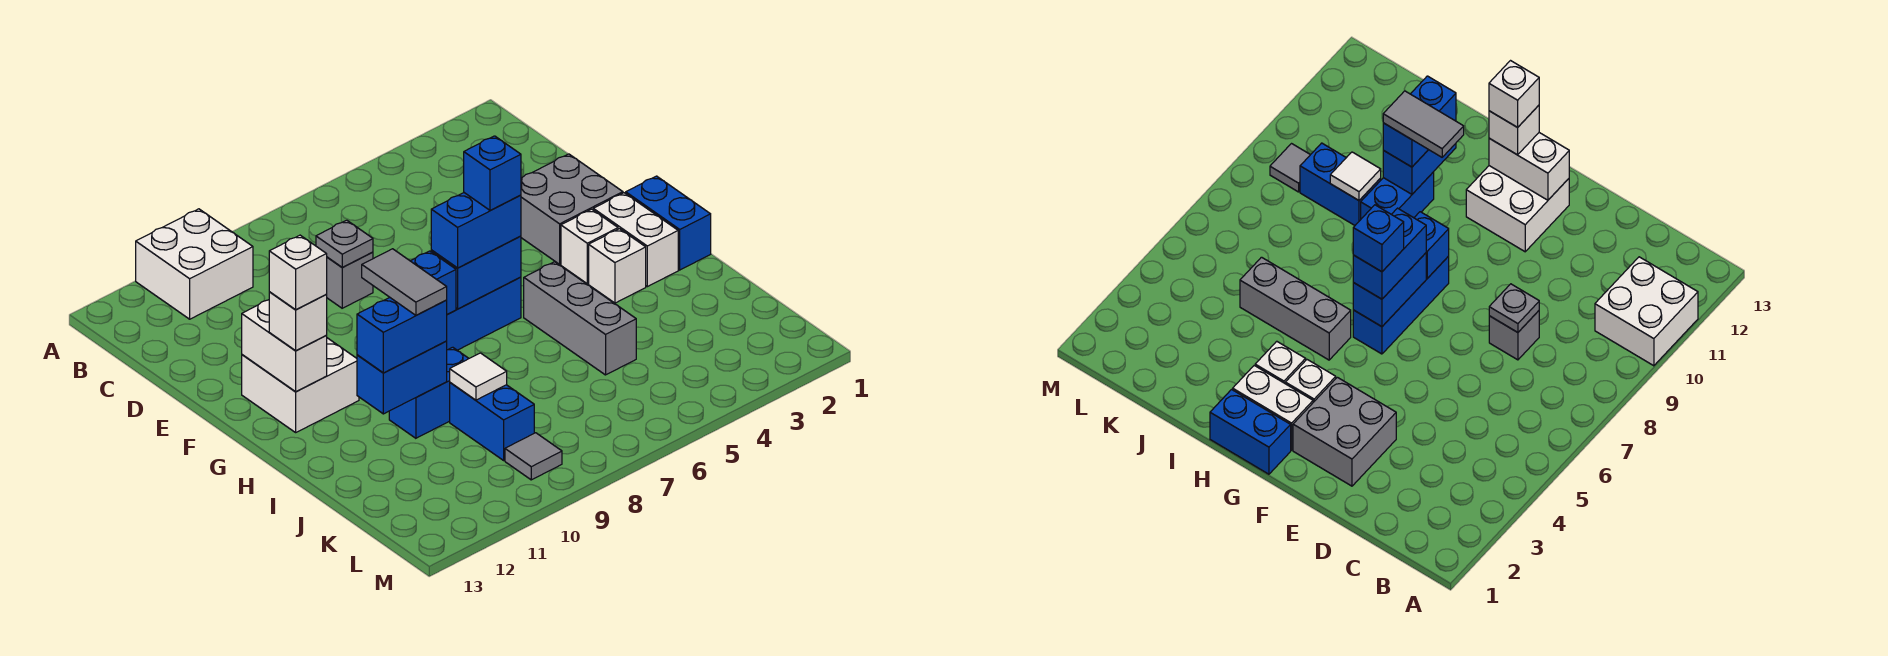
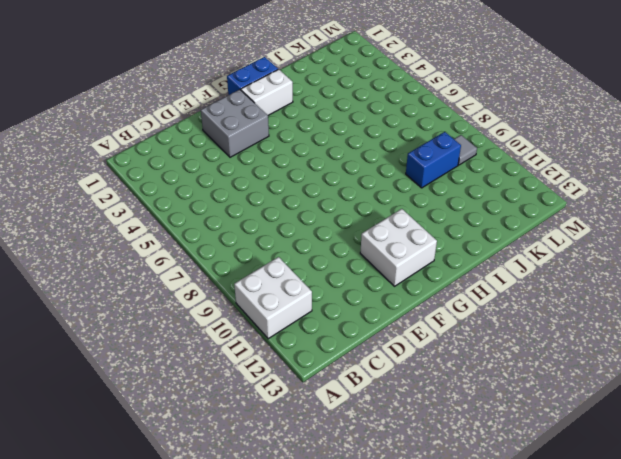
none -> grey 1x1 brick [326,252,373,308]
none -> white 1x1 brick [561,209,618,284]
none -> blue 1x3 brick [447,277,521,350]

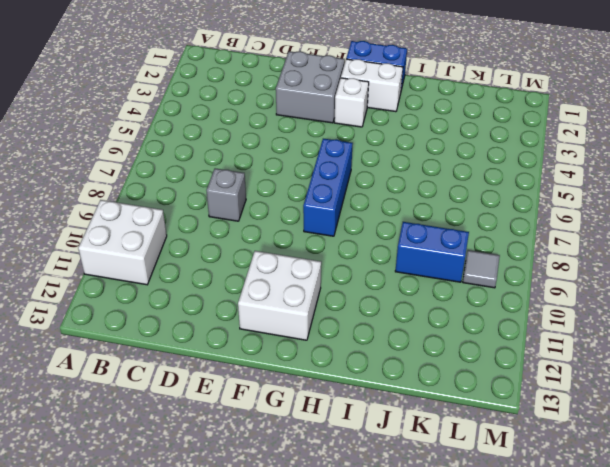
none -> white 1x1 brick [589,229,646,303]
none -> grey 1x3 brick [524,262,636,375]
none -> blue 1x2 brick [389,347,469,438]

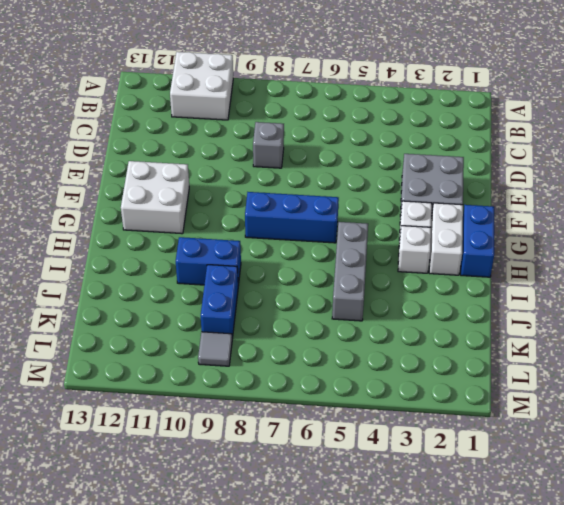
none -> grey 1x1 plate [316,220,373,267]
none -> white 1x2 brick [242,300,327,392]
none -> blue 1x2 brick [431,236,521,309]

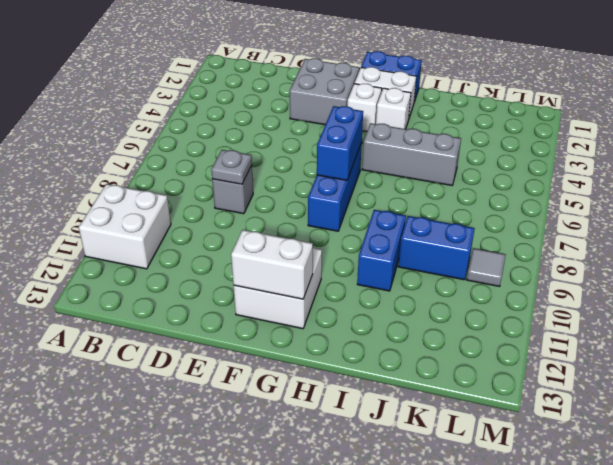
none -> blue 1x1 brick [411,251,456,314]
none -> blue 1x2 brick [357,341,447,414]
none -> white 1x1 tile [450,353,507,400]

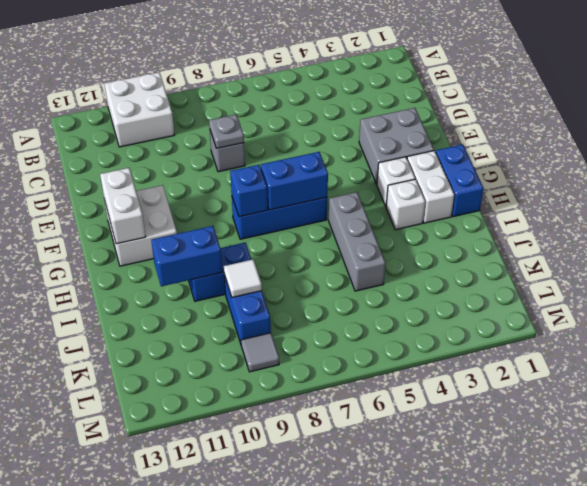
none -> blue 1x2 brick [431,193,521,268]
none -> white 1x1 brick [269,292,327,351]
none -> blue 1x2 brick [357,298,447,373]

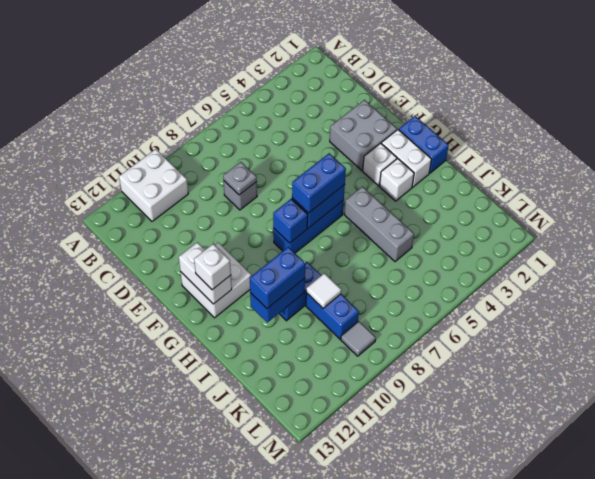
none -> blue 1x1 brick [464,136,521,211]
none -> white 1x1 brick [269,235,327,310]
none -> grey 1x2 tile [362,249,447,315]

